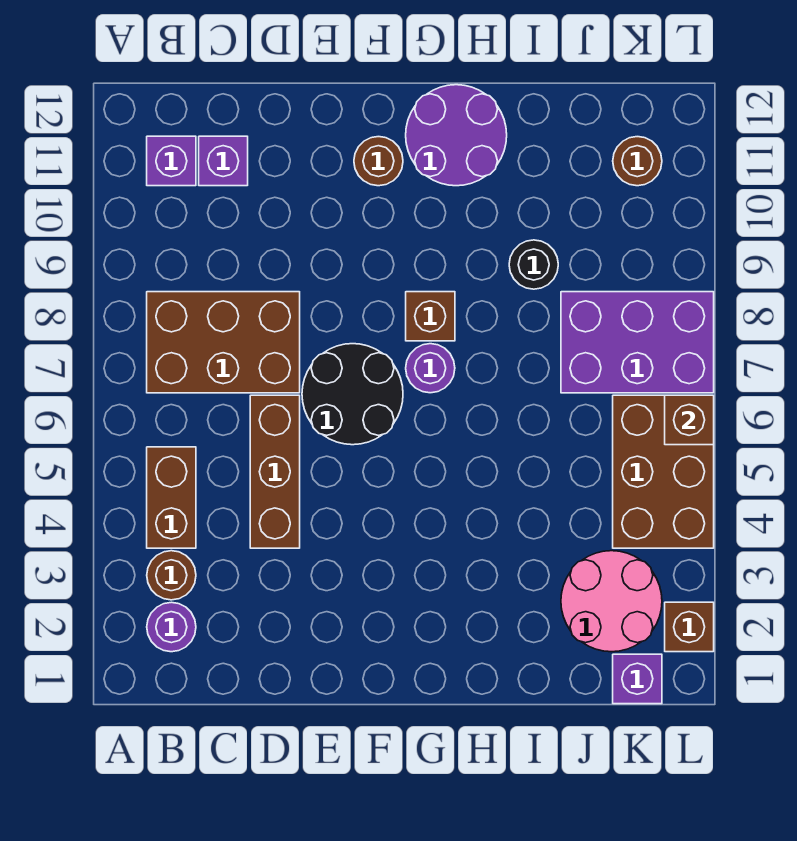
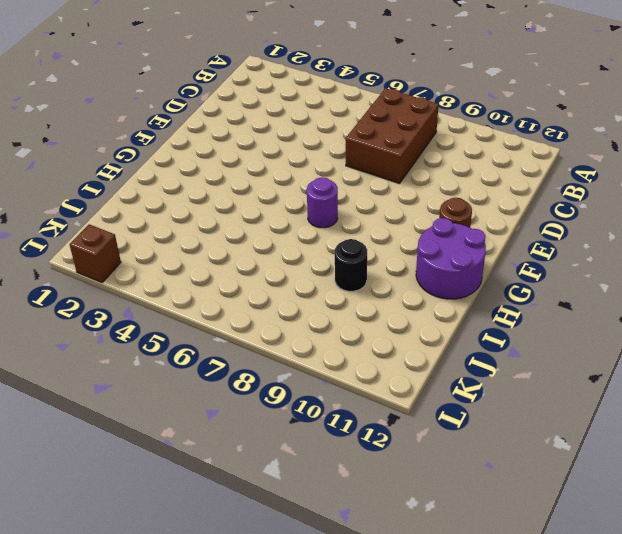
none -> purple 1x1 round brick [147,602,196,652]
none -> brown 1x1 round brick [147,551,196,600]
none -> brown 1x2 brick [147,447,196,548]

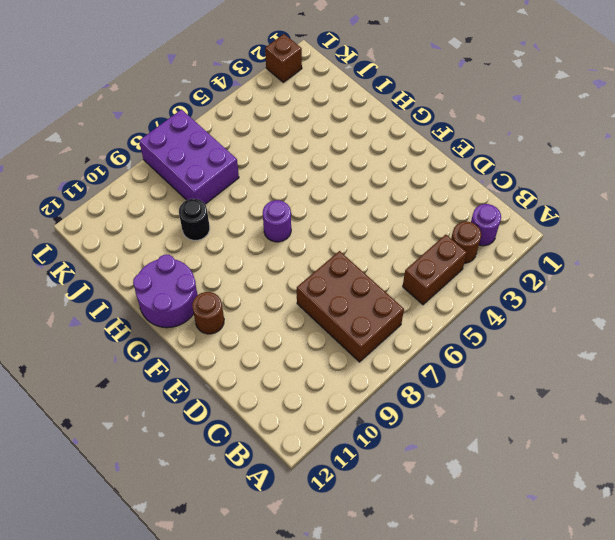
none -> purple 1x1 brick [147,136,196,186]
none -> purple 1x1 brick [199,136,248,186]
none -> brown 1x3 brick [250,395,300,548]

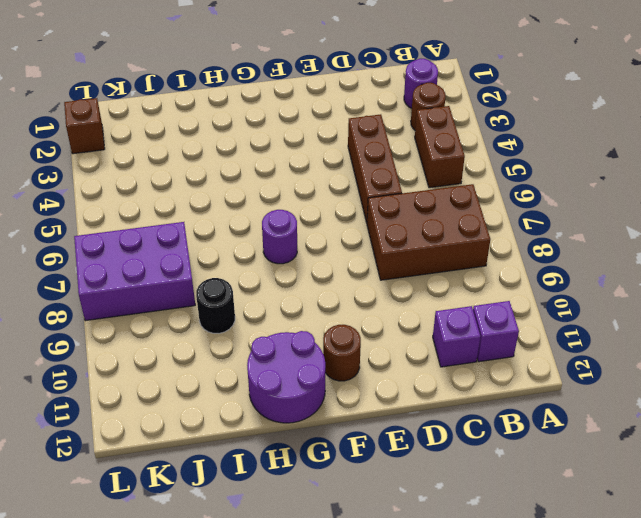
none -> black 2x2 round brick [302,344,403,445]
none -> brown 1x1 brick [406,292,455,341]
none -> pink 2x2 round brick [561,551,662,652]

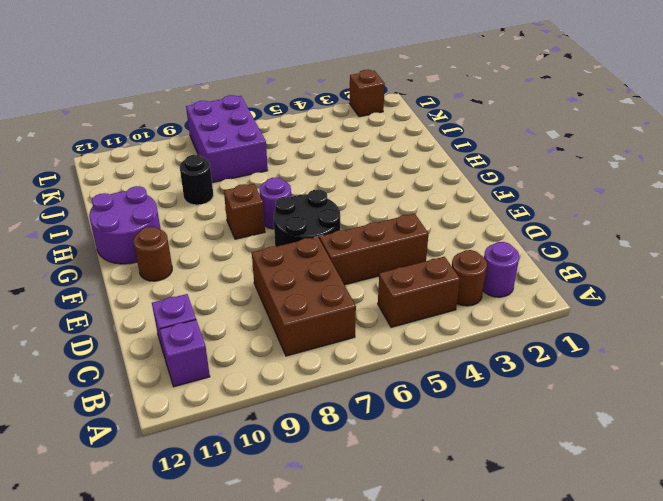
none -> pink 2x2 round brick [561,551,662,652]
none -> purple 1x1 brick [613,654,662,704]
none -> brown 2x3 brick [613,395,714,548]

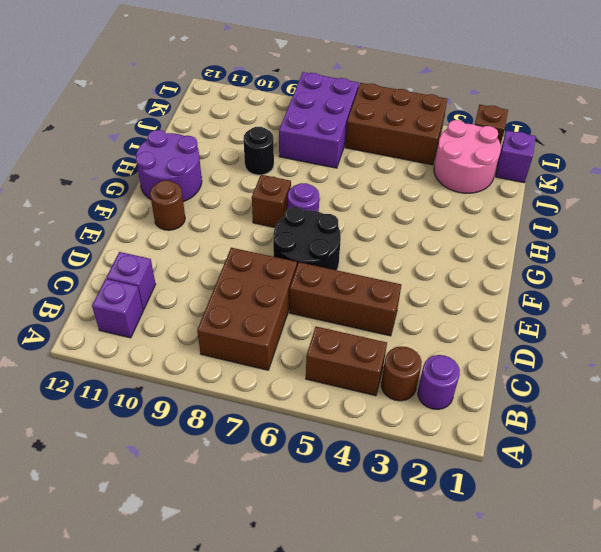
none -> brown 1x1 round brick [613,137,662,186]
none -> brown 1x1 brick [665,395,714,445]

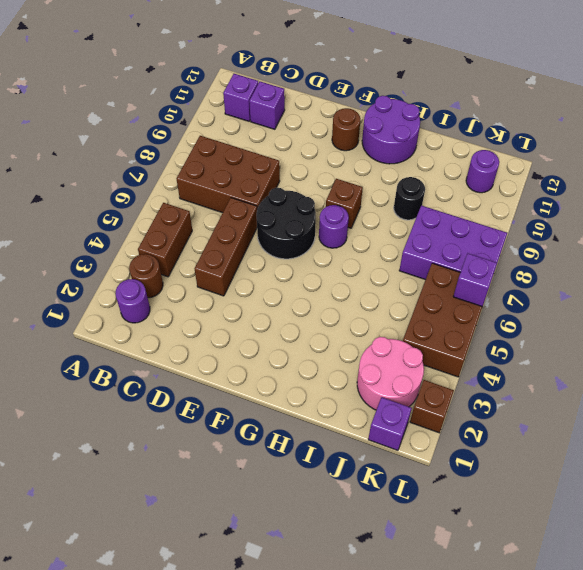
purple 1x1 round brick [466,150,499,193] -> brown 1x1 round brick [613,137,662,186]
purple 1x1 brick [453,253,497,307] -> brown 1x1 brick [665,395,714,445]

